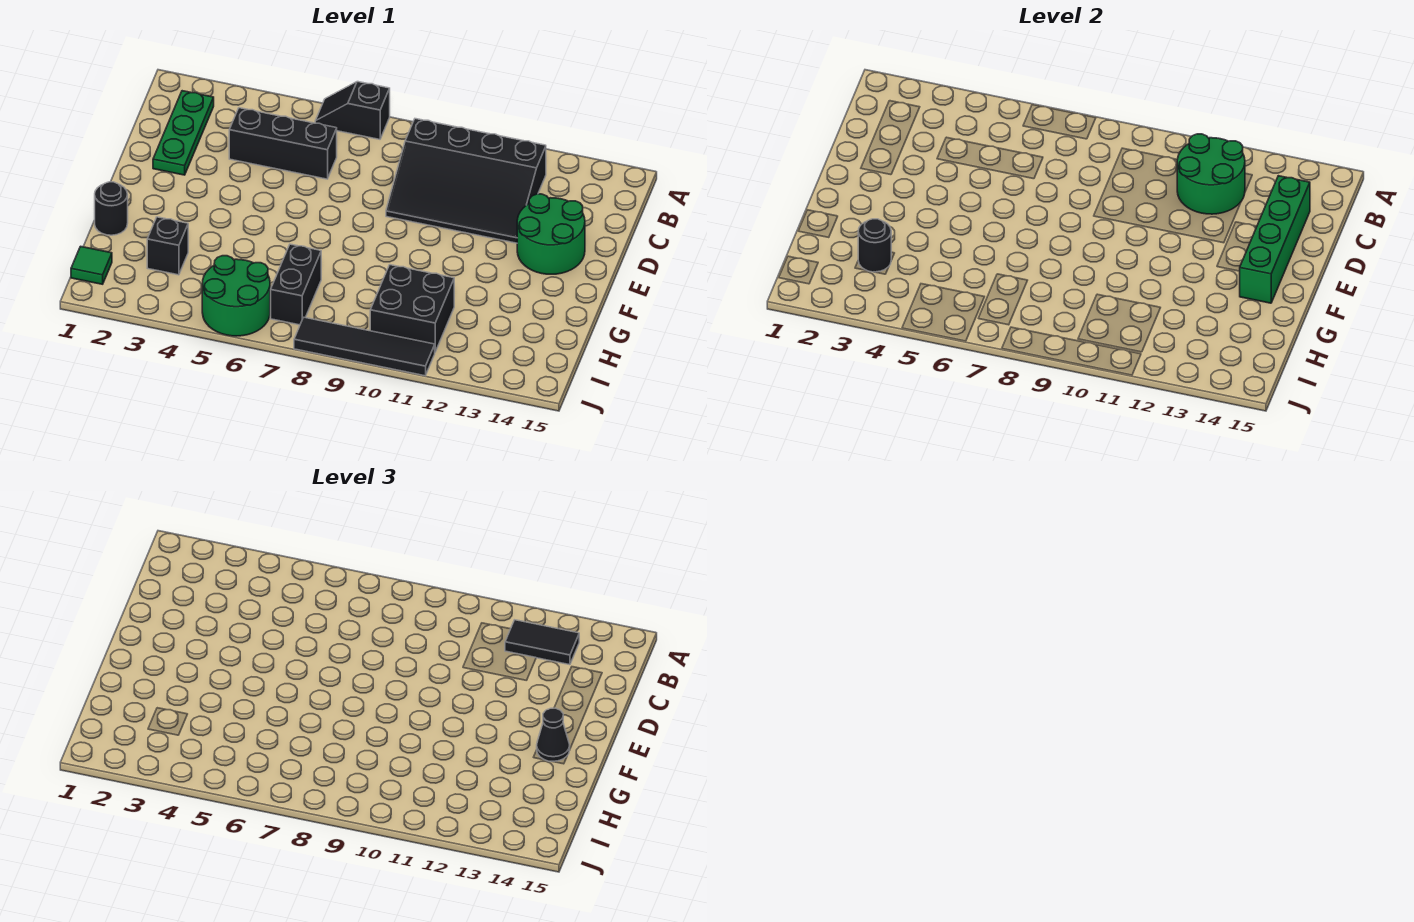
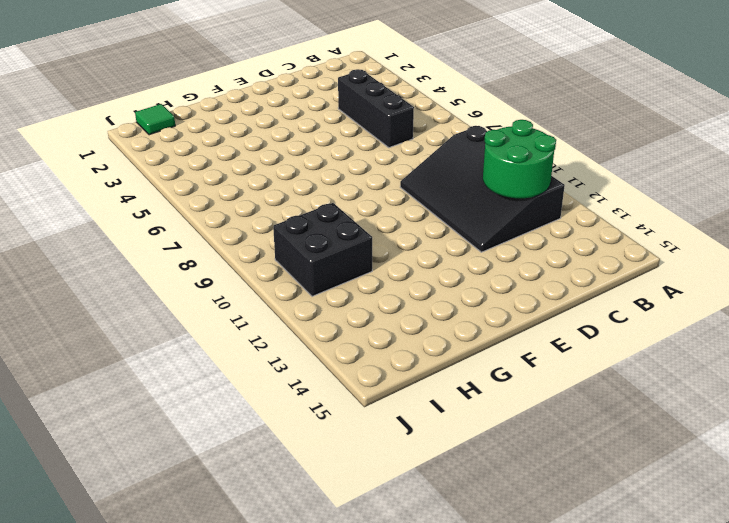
none -> black 1x2 slope [315,82,390,139]
none -> green 1x3 plate [153,91,214,175]
none -> green 2x2 round brick [517,194,585,274]

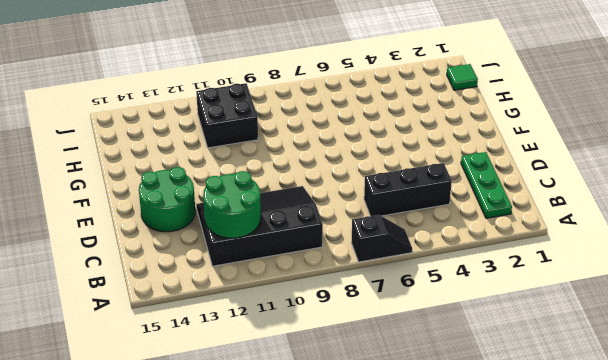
none -> black 1x1 round brick [95,182,128,235]
none -> black 1x1 brick [147,217,188,275]
none -> black 1x2 brick [271,244,321,325]

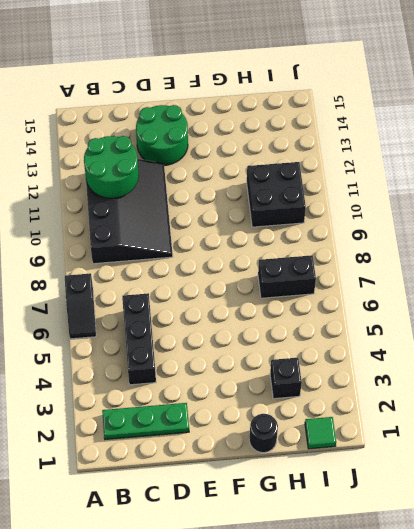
none -> green 2x2 round brick [202,256,270,336]
none -> black 1x4 tile [294,317,435,376]
none -> green 1x4 brick [1240,176,1310,303]

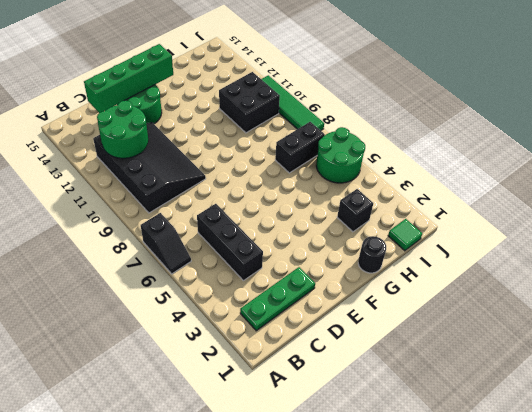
green 1x4 tile [261,75,324,130] -> black 1x4 tile [294,317,435,376]
none -> black 1x1 round brick [858,219,891,272]
none -> black 1x2 tile [505,620,579,665]
none -> black 1x1 cone [537,708,570,762]

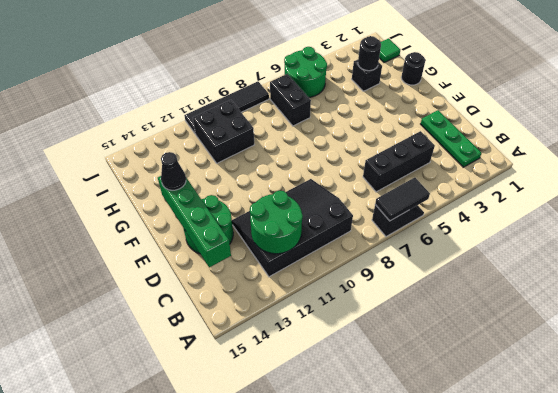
black 1x2 tile [375,178,430,221] -> black 1x2 tile moved to [505,620,579,665]

